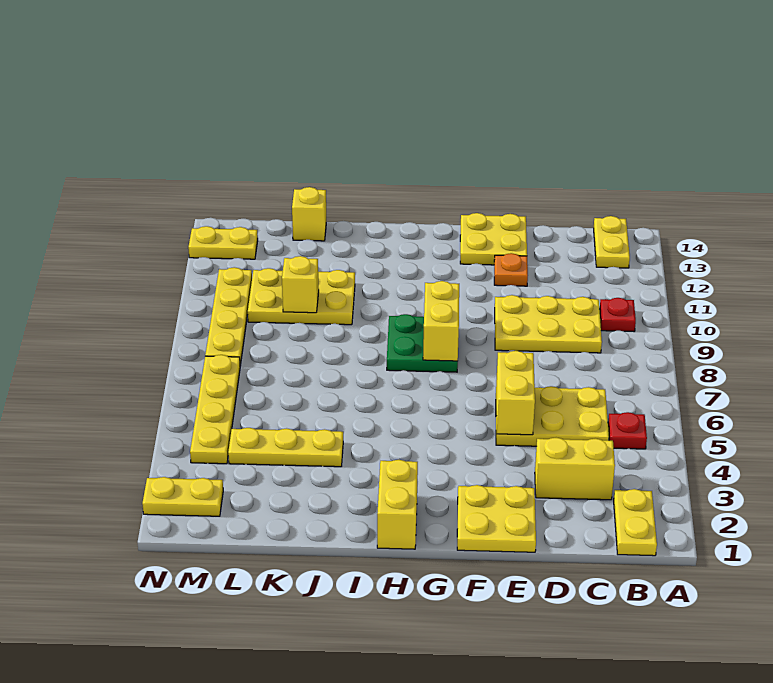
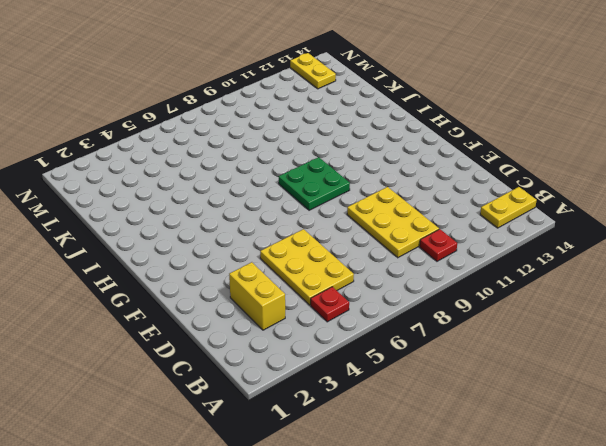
none -> yellow 1x2 plate [614,489,657,556]
none -> yellow 2x2 plate [457,485,536,552]
none -> orange 1x1 plate [494,253,528,286]

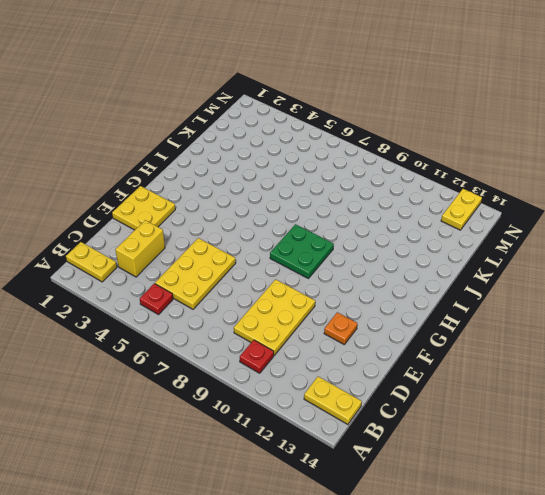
none -> yellow 2x2 plate [460,213,527,265]
none -> yellow 1x2 brick [377,460,418,549]
none -> yellow 1x3 plate [228,428,343,467]

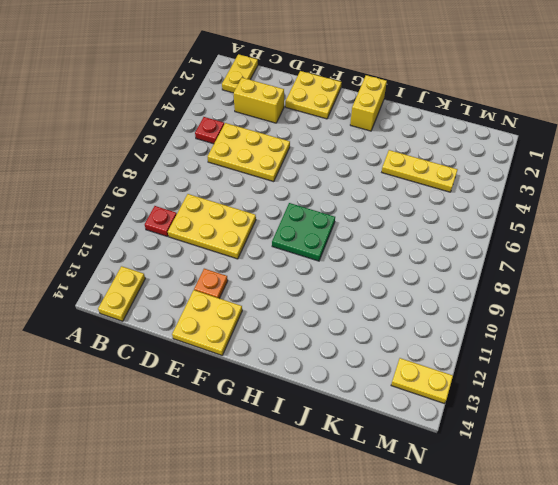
none -> yellow 2x3 plate [248,268,355,325]
none -> yellow 1x1 brick [292,187,326,241]
none -> yellow 1x2 plate [142,477,223,516]

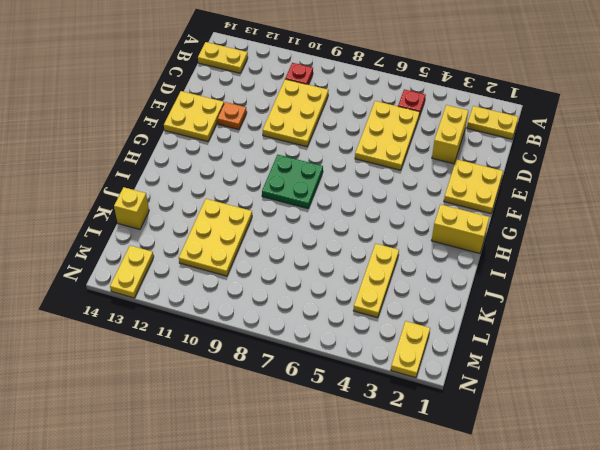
none -> yellow 1x4 plate [190,355,240,464]
none -> yellow 1x4 plate [205,267,252,366]
none -> yellow 1x2 brick [496,351,535,435]

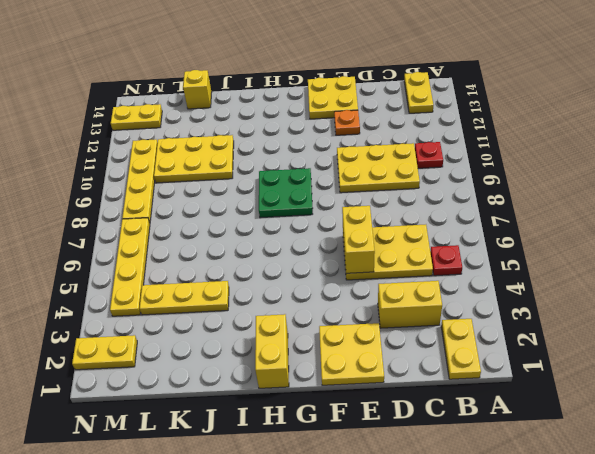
none -> yellow 1x2 brick [423,281,459,361]
none -> yellow 1x1 brick [282,256,319,313]

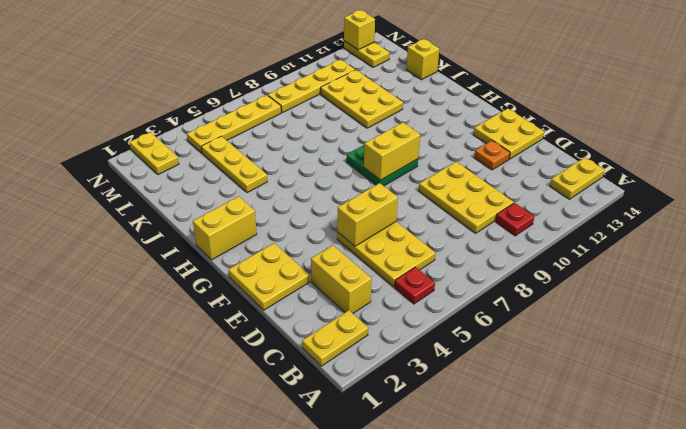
yellow 1x1 brick [344,10,375,50] -> yellow 1x1 brick moved to [282,256,319,313]

